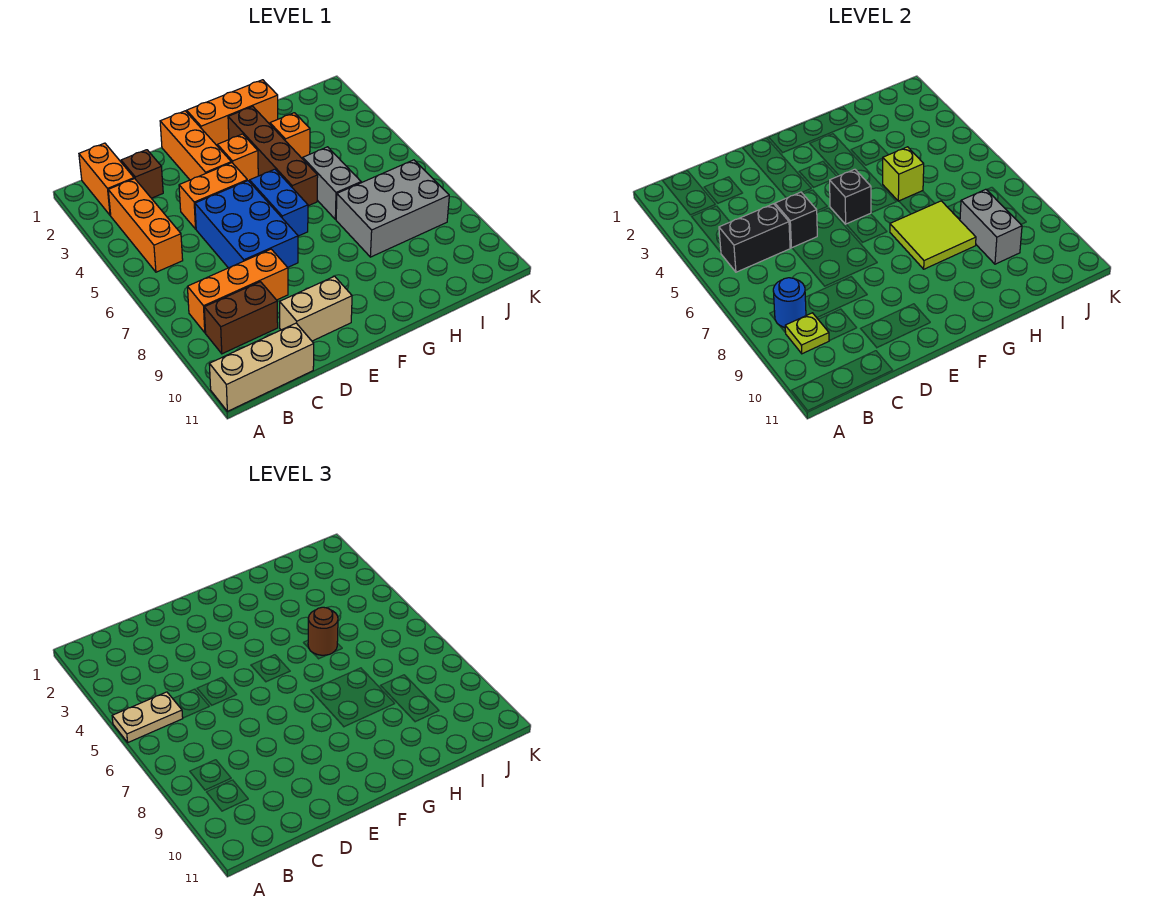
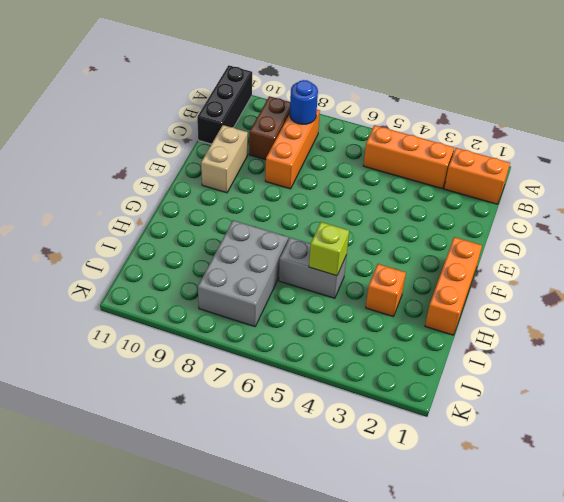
black 1x3 brick [197,65,252,144] -> tan 1x3 brick [209,323,314,411]
none -> brown 1x1 brick [121,150,163,198]
none -> orange 1x2 brick [179,163,247,229]
none -> blue 2x3 brick [195,181,298,268]

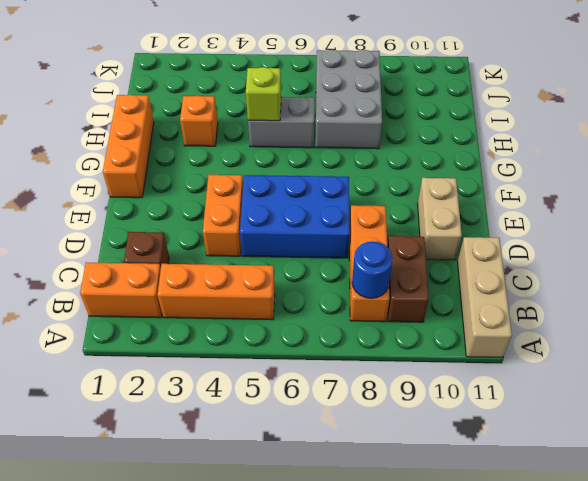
none -> orange 1x3 brick [160,111,231,180]
none -> orange 1x1 brick [217,134,258,181]
none -> blue 1x2 brick [250,169,308,236]

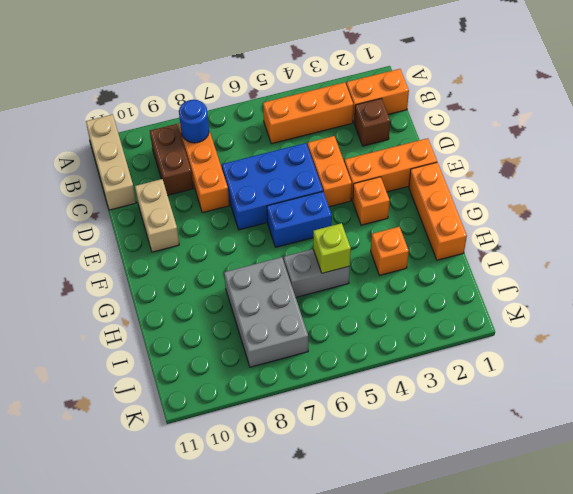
none -> brown 1x4 brick [228,106,318,206]
none -> black 1x2 brick [719,204,790,272]
none -> lime 1x1 plate [785,313,829,354]

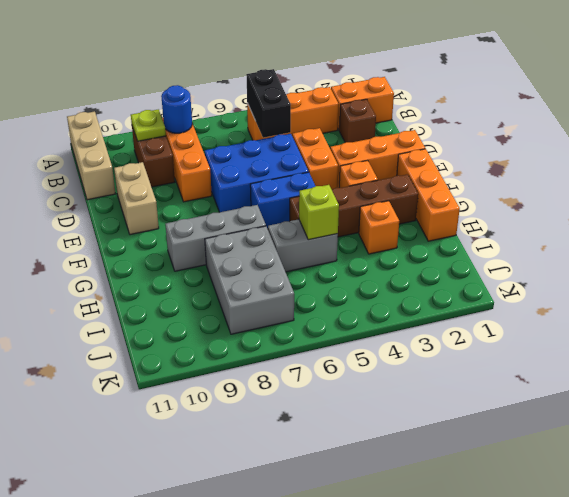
grey 1x3 brick [165,205,266,271] -> none
none -> black 1x1 brick [775,192,817,248]
none -> black 1x1 brick [830,169,871,224]
none -> lime 2x2 tile [890,201,976,269]

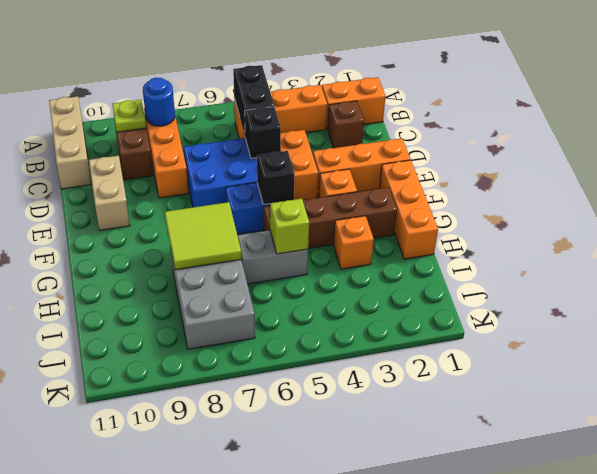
none -> grey 1x2 brick [960,189,1022,264]
none -> tan 1x2 plate [112,692,183,742]
none -> brown 1x1 round brick [308,607,338,655]

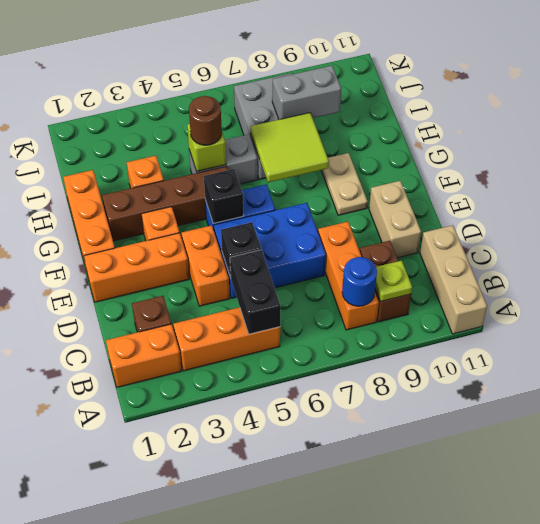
tan 1x2 plate [321,153,368,215] -> tan 1x2 plate moved to [112,692,183,742]

